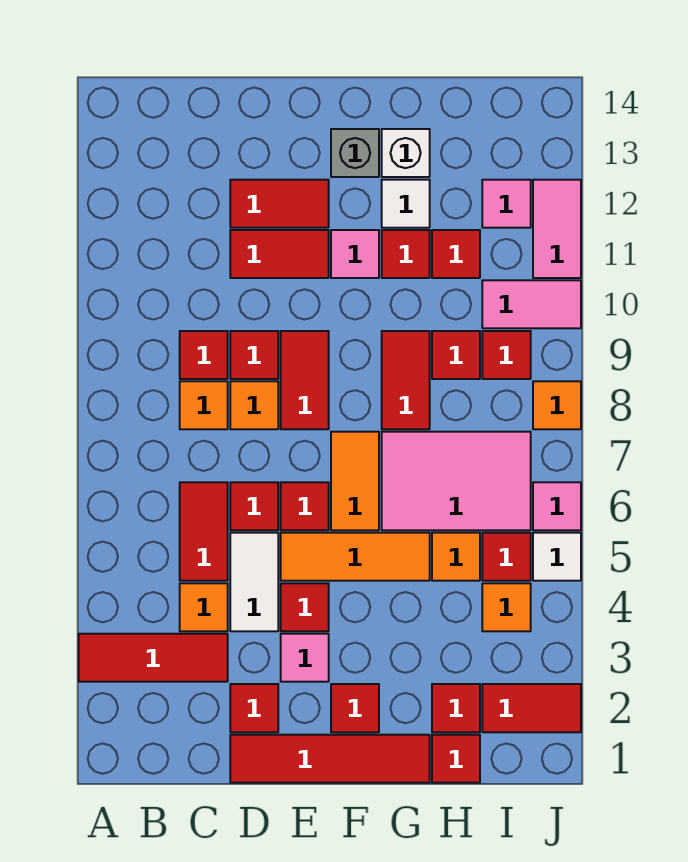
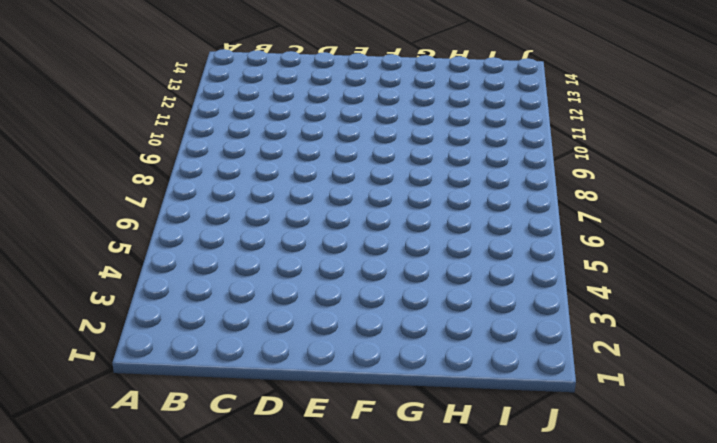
none -> red 1x3 tile [79,634,228,682]
none -> orange 1x1 tile [180,583,228,631]
none -> red 1x2 tile [180,482,228,581]
none -> orange 1x1 tile [180,381,228,429]

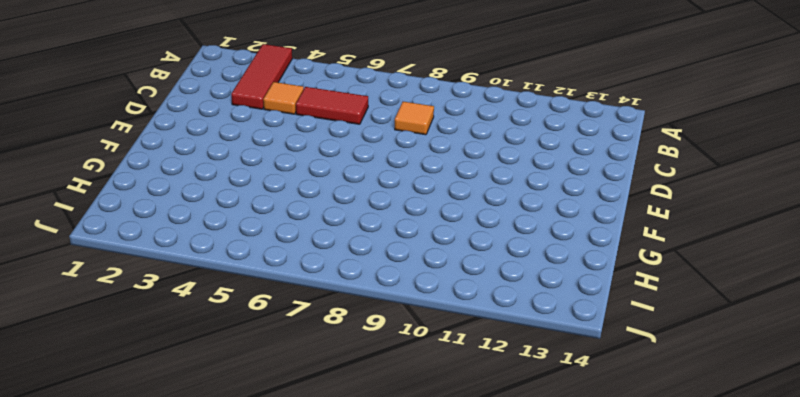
none -> red 1x1 tile [180,331,228,379]
none -> red 1x4 tile [230,735,430,783]
none -> red 1x1 tile [230,684,278,732]
none -> white 1x2 tile [230,533,278,631]

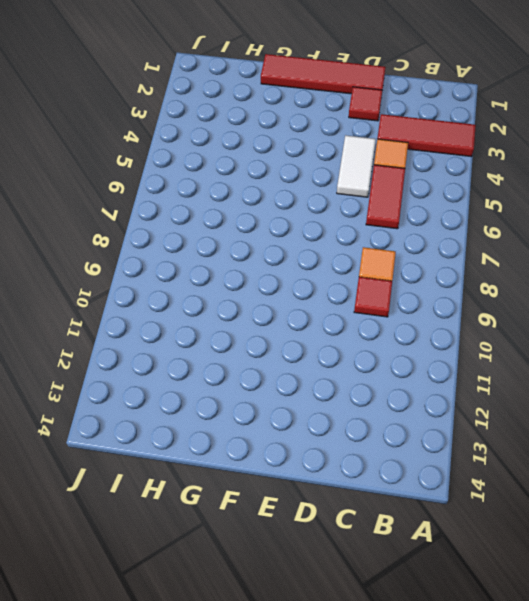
none -> red 1x1 tile [230,482,278,530]
none -> orange 1x1 tile [230,381,278,429]
none -> red 1x1 tile [230,331,278,379]
none -> red 1x2 tile [230,230,329,278]

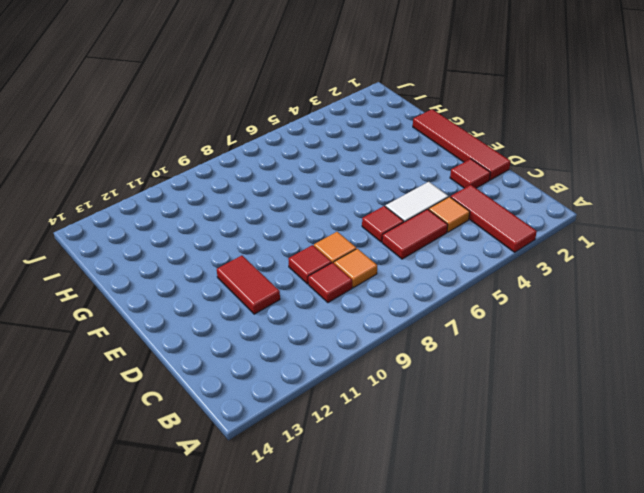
none -> red 1x2 tile [230,180,329,228]
none -> pink 1x1 tile [281,634,329,682]
none -> red 1x1 tile [281,583,329,631]
none -> orange 1x3 tile [281,533,430,581]

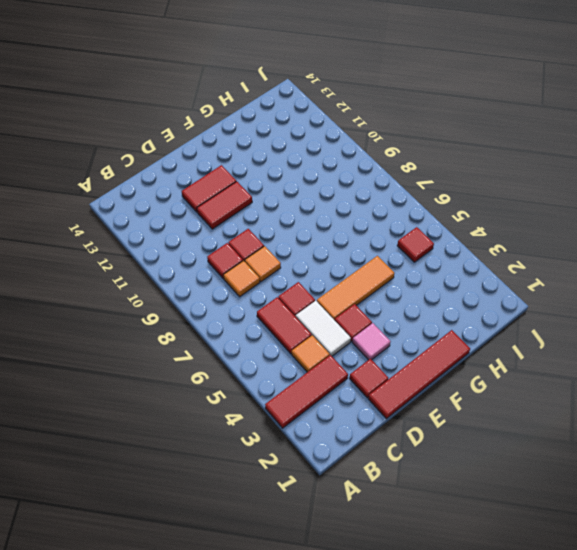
none -> red 1x1 tile [281,482,329,530]
none -> red 1x2 tile [281,331,329,429]
none -> red 1x1 tile [331,684,379,732]
none -> orange 1x2 tile [331,432,379,530]

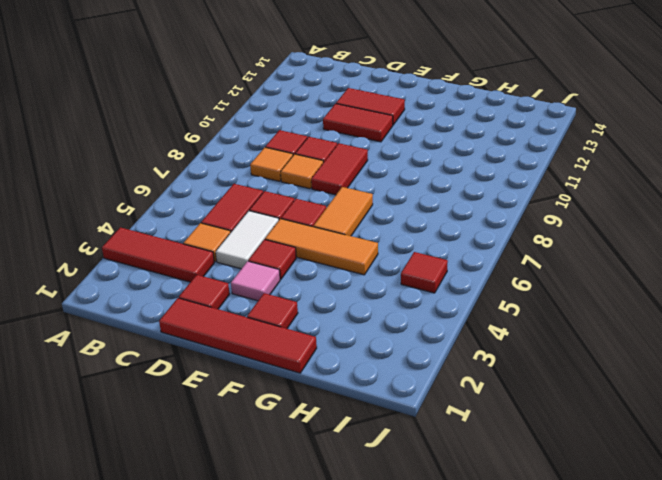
none -> pink 1x1 tile [331,230,379,278]
none -> grey 1x1 brick [331,129,379,177]
none -> pink 2x3 tile [382,432,531,530]
none -> red 1x2 tile [382,331,430,429]

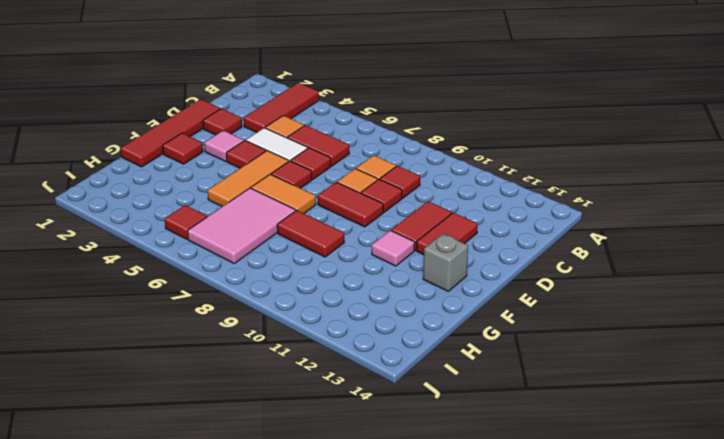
none -> red 1x1 tile [382,230,430,278]
none -> white 1x1 tile [382,180,430,228]
none -> white 1x1 brick [382,129,430,177]
none -> red 1x1 tile [432,735,480,783]

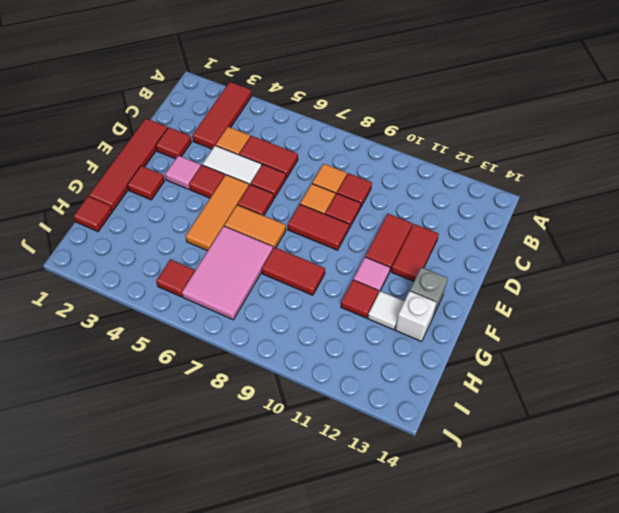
none -> red 1x1 tile [432,684,480,732]
none -> orange 1x1 tile [432,533,480,581]
none -> red 1x1 tile [432,331,480,379]
none -> red 1x1 tile [432,230,480,278]

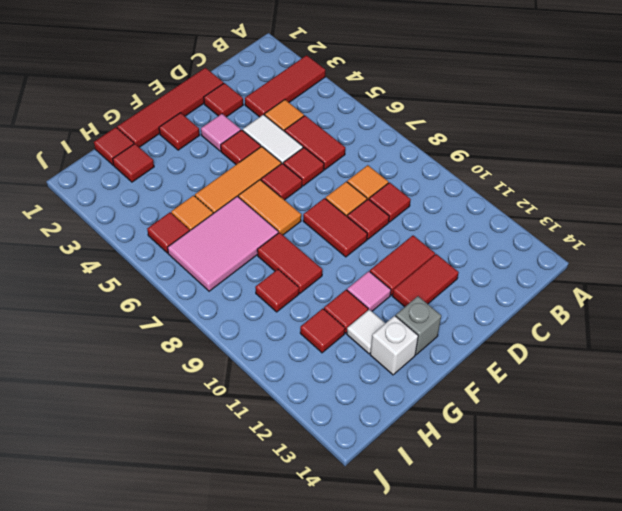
none -> red 1x2 tile [482,684,581,732]
none -> orange 1x1 tile [482,583,531,631]
none -> red 1x1 tile [482,331,531,379]
none -> pink 1x2 tile [482,280,581,328]

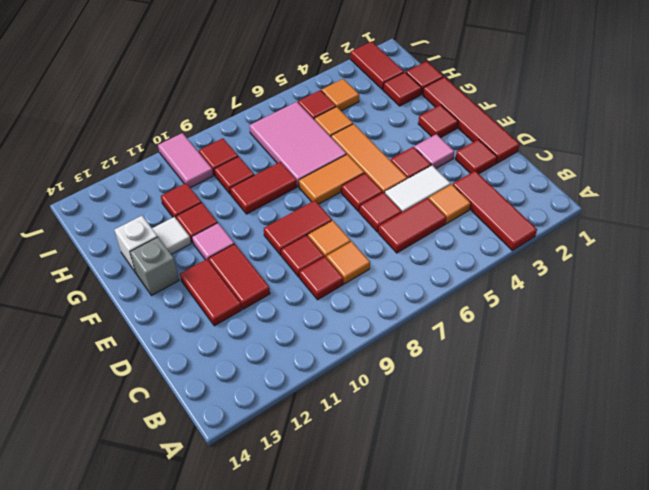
none -> pink 1x1 tile [482,180,531,228]
none -> white 1x1 tile [533,533,581,581]
none -> pink 1x1 tile [533,482,581,530]
none -> orange 1x1 tile [533,381,581,429]

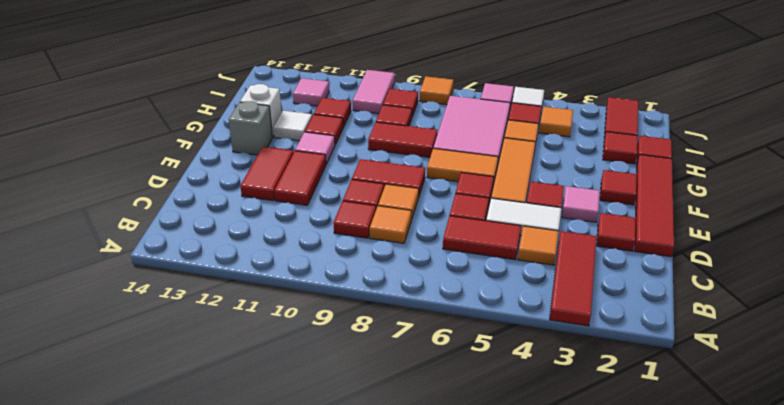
none -> pink 1x2 tile [533,180,581,278]

